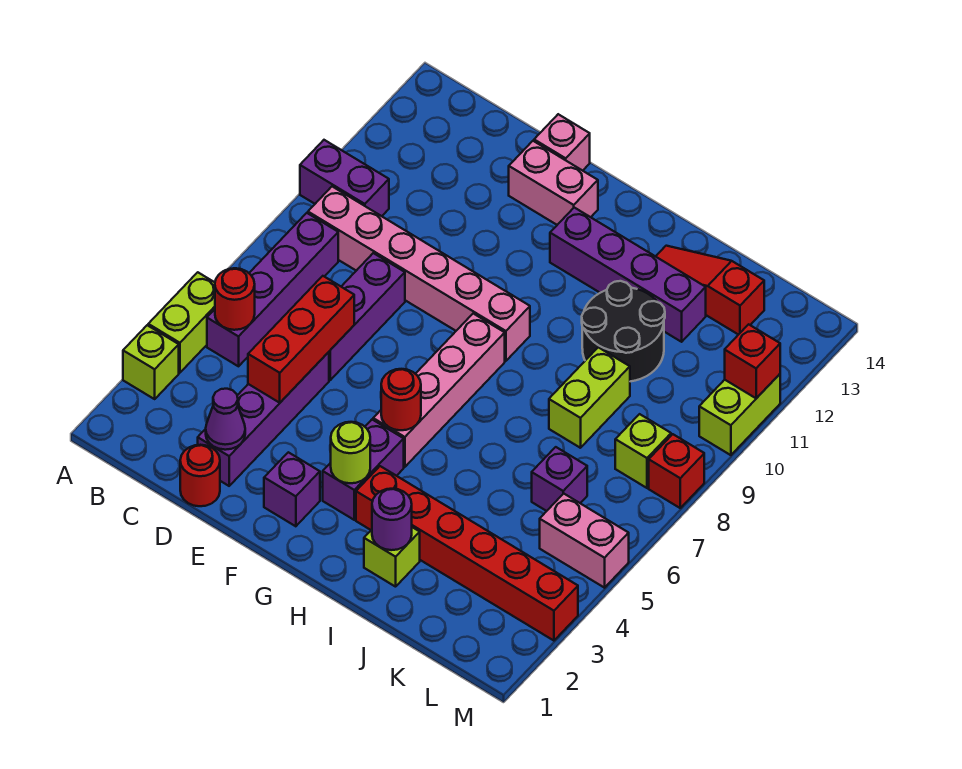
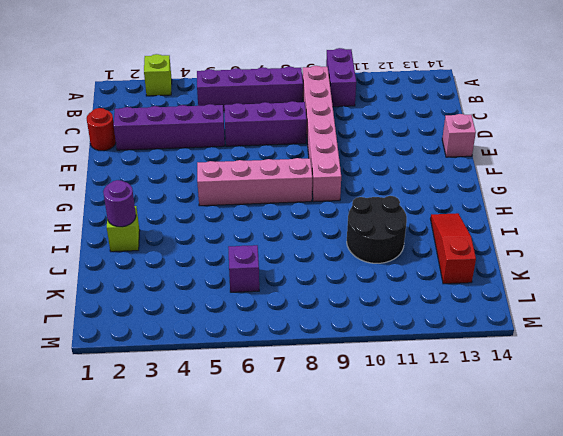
none -> lime 1x2 brick [148,272,215,373]
none -> pink 1x2 brick [509,141,598,225]
none -> purple 1x1 brick [264,452,320,526]
none -> purple 1x2 brick [323,420,404,520]

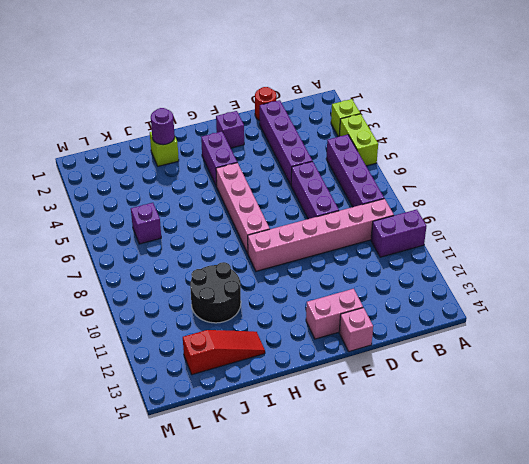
none -> purple 1x4 brick [550,208,706,342]
none -> red 1x6 brick [356,466,578,641]
none -> lime 1x2 brick [549,347,630,448]
none -> pink 1x2 brick [540,494,629,588]

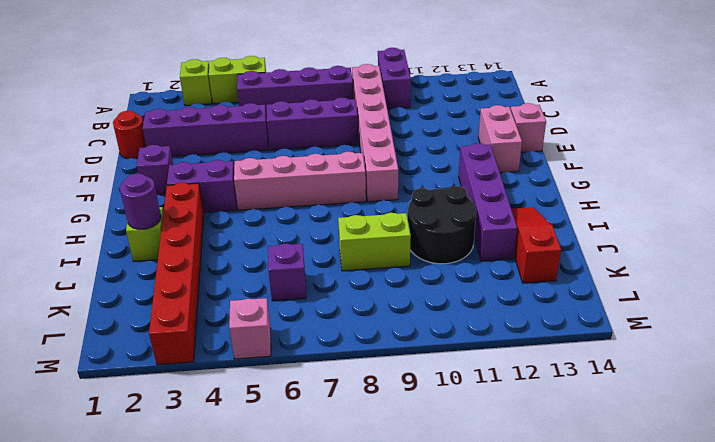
pink 1x1 brick [229,298,271,359] -> pink 1x2 brick [540,494,629,588]
none -> lime 1x1 brick [615,414,671,488]
none -> red 1x1 brick [649,434,704,508]
none -> lime 1x2 brick [699,374,780,455]
none -> red 1x1 round brick [215,268,255,330]

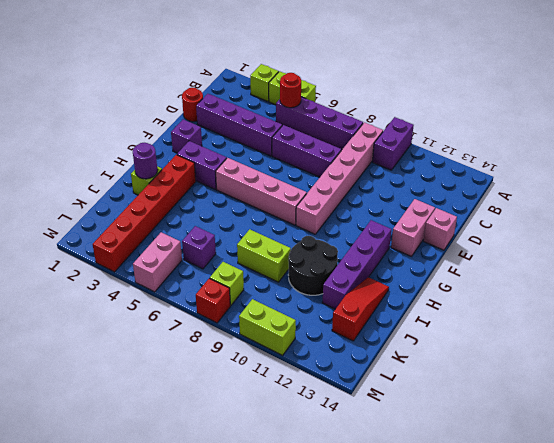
none -> purple 1x1 cone [206,389,245,450]
none -> red 1x3 brick [248,276,354,403]
none -> lime 1x1 round brick [331,422,370,483]
none -> red 1x1 round brick [381,369,421,430]

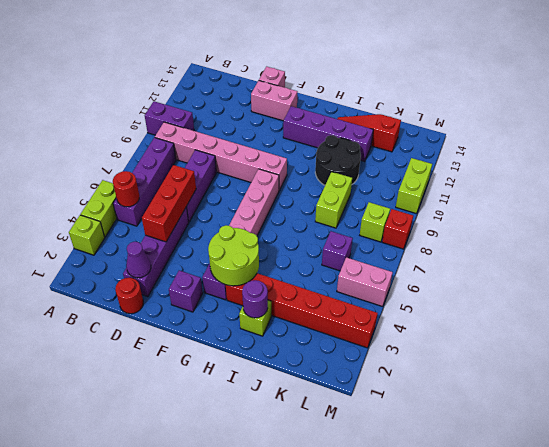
lime 2x2 round brick [208,225,259,286] -> lime 1x1 round brick [331,422,370,483]
none -> red 1x1 round brick [381,369,421,430]
none -> red 1x1 brick [725,324,780,398]

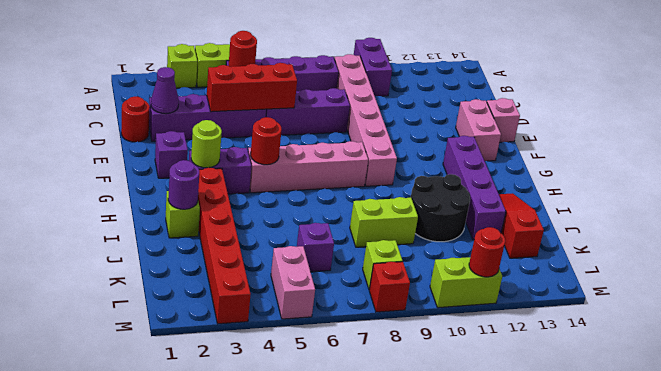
red 1x1 round brick [469,227,505,277] -> red 1x1 brick [725,324,780,398]

